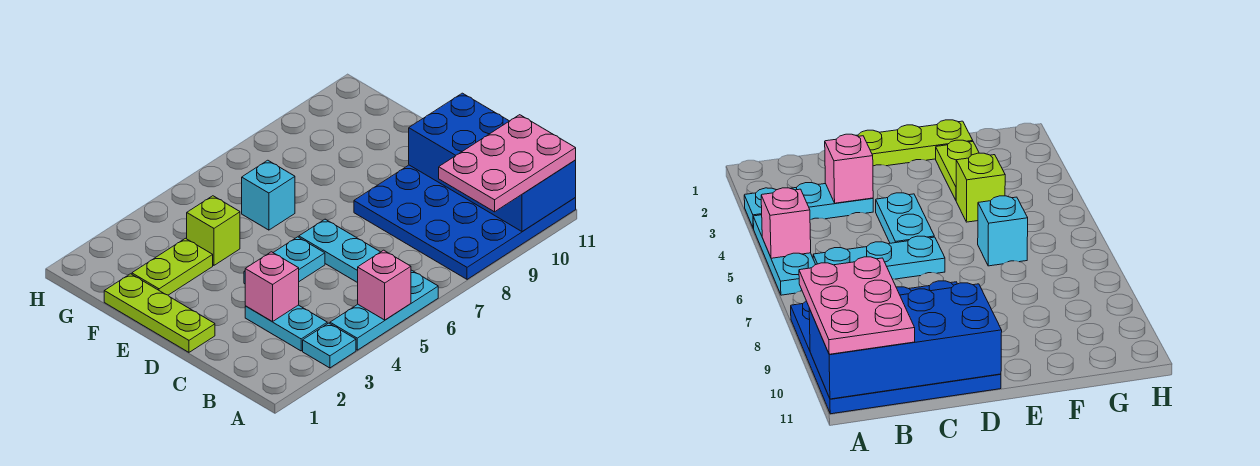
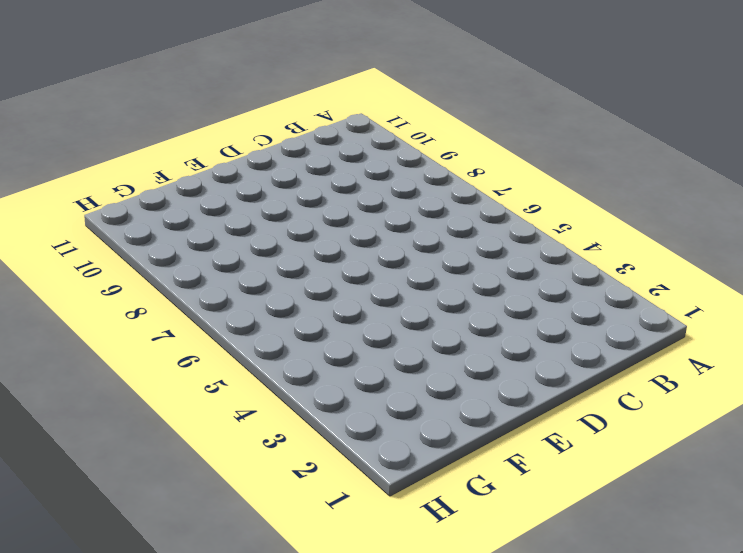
none -> cyan 1x1 plate [303,323,356,368]
none -> cyan 1x3 plate [330,270,438,350]
none -> blue 4x4 plate [354,165,576,279]

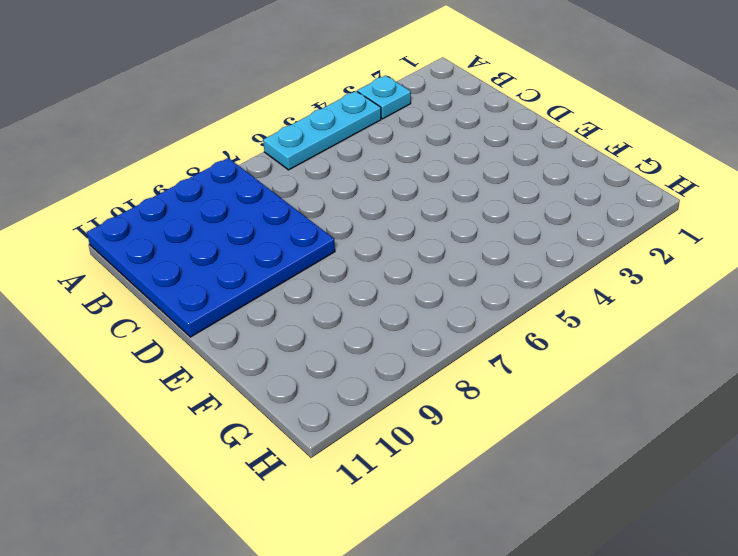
none -> cyan 1x2 plate [245,305,327,351]
none -> cyan 1x3 plate [299,219,380,283]
none -> lime 1x3 plate [104,274,215,352]

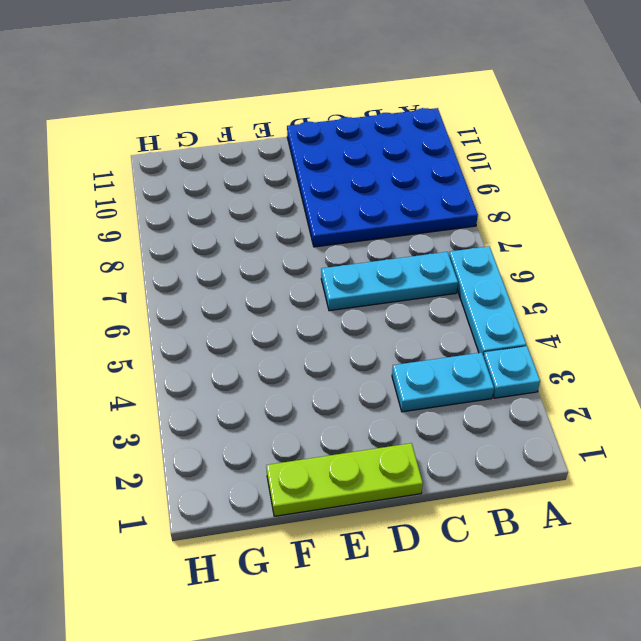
none -> cyan 1x2 plate [244,237,325,284]
none -> lime 1x2 plate [132,238,213,295]
none -> lime 1x1 brick [187,196,240,265]

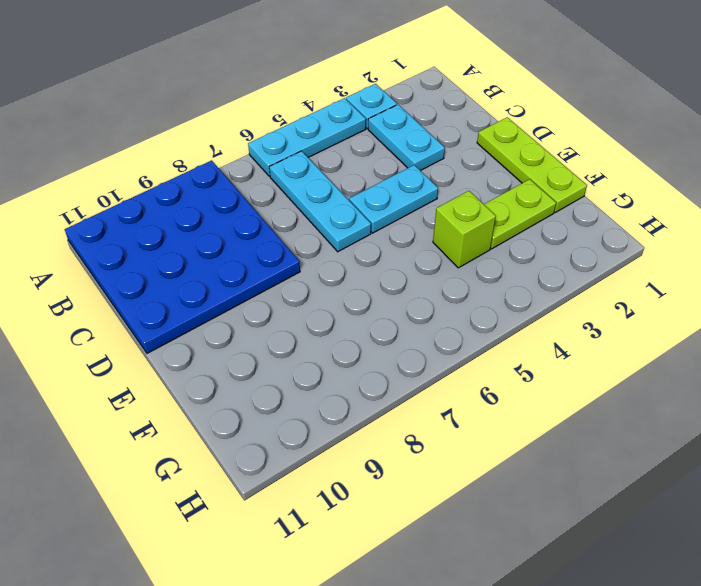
none -> cyan 1x1 brick [242,160,295,230]
none -> pink 1x1 brick [358,250,411,320]
none -> blue 2x4 brick [409,93,576,232]

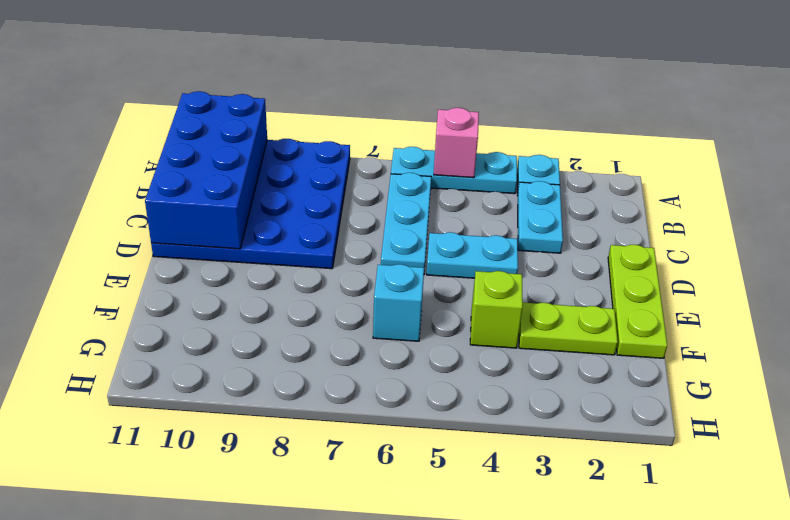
none -> pink 1x1 brick [245,252,299,322]
none -> pink 2x3 plate [439,115,576,212]

